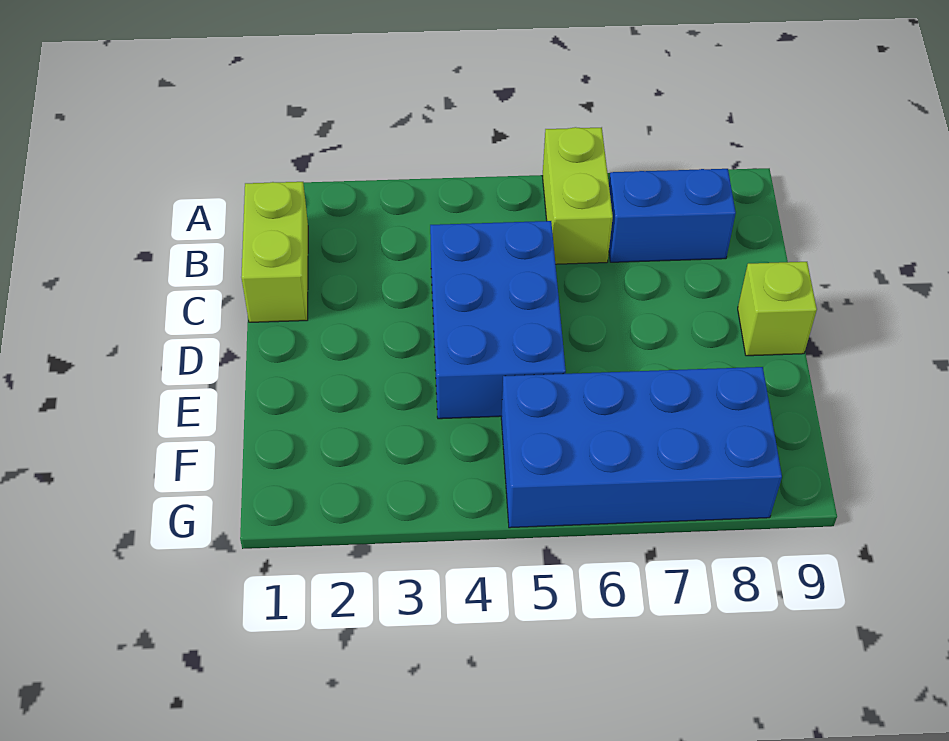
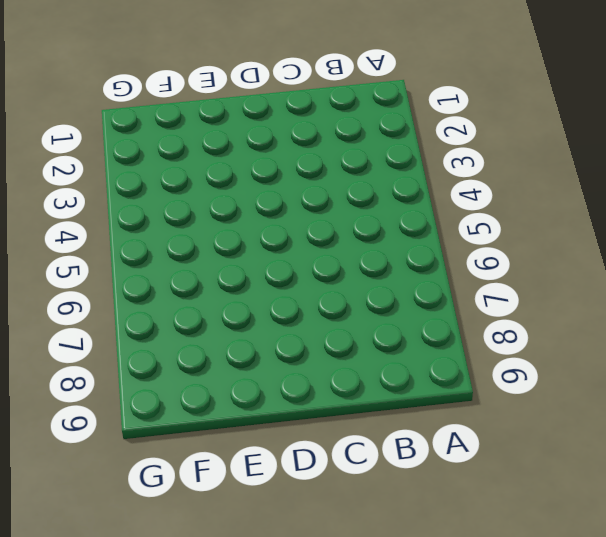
none -> lime 1x2 brick [542,127,613,264]
none -> lime 1x2 brick [241,182,308,322]

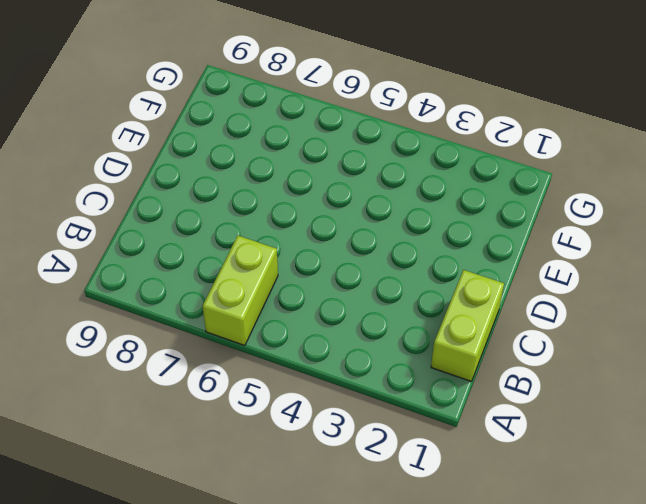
none -> blue 1x2 brick [609,169,736,262]
none -> blue 2x3 brick [430,221,566,419]

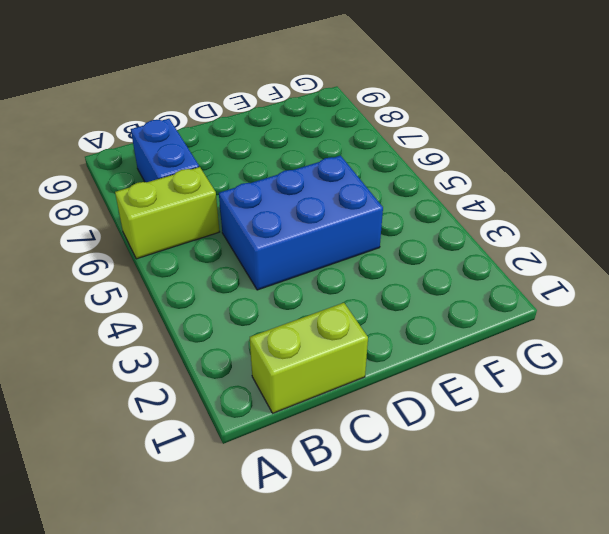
none -> lime 1x1 brick [738,262,817,356]
none -> blue 2x4 brick [501,367,782,528]

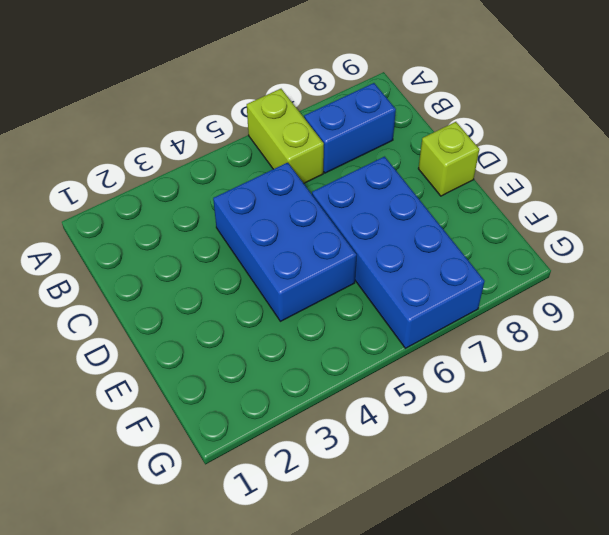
blue 2x4 brick [312,157,485,348] -> blue 2x4 brick turned to [501,367,782,528]
none -> lime 1x2 brick [241,182,308,322]

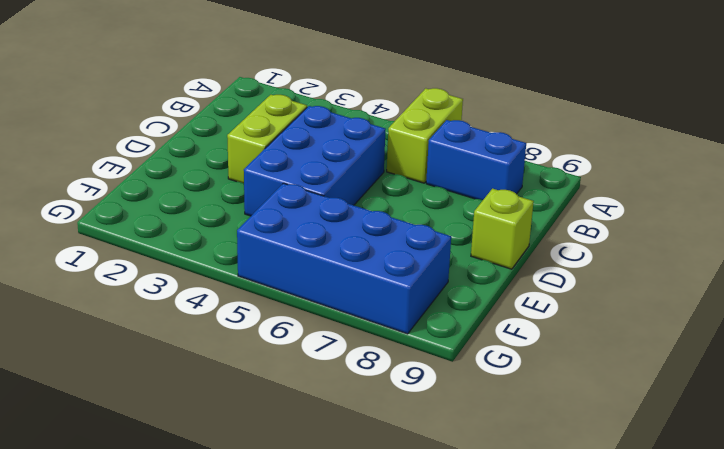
lime 1x2 brick [227,95,307,183] -> lime 1x2 brick moved to [241,182,308,322]

